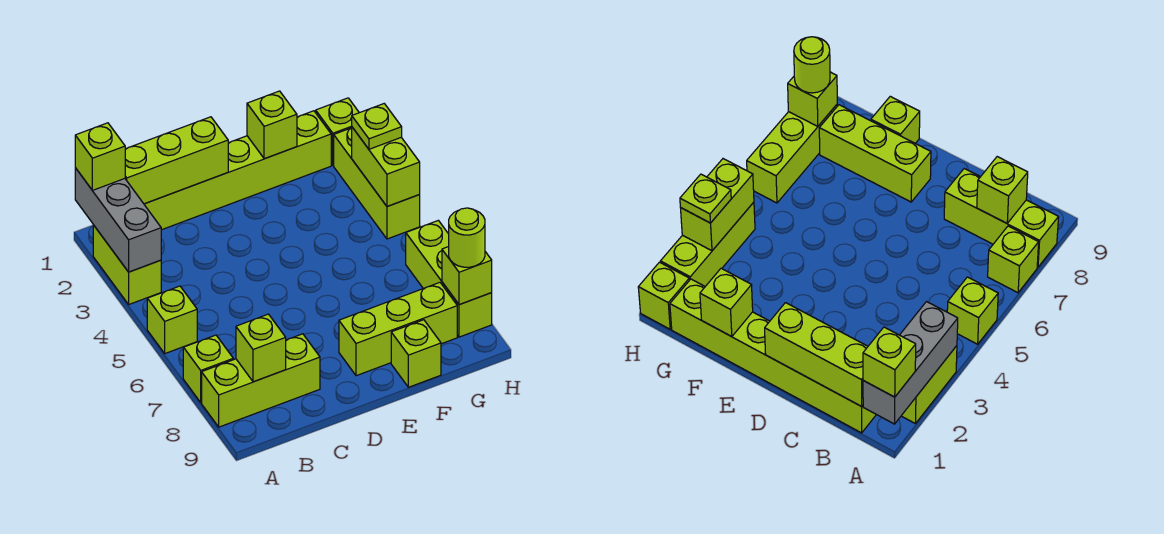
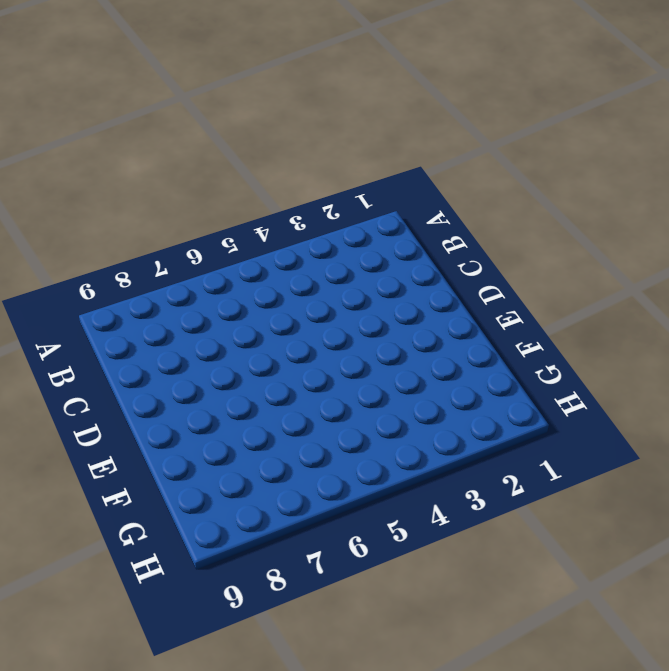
none -> lime 1x2 brick [93,225,161,304]
none -> lime 1x1 brick [147,286,197,353]
none -> lime 1x1 brick [183,335,233,403]

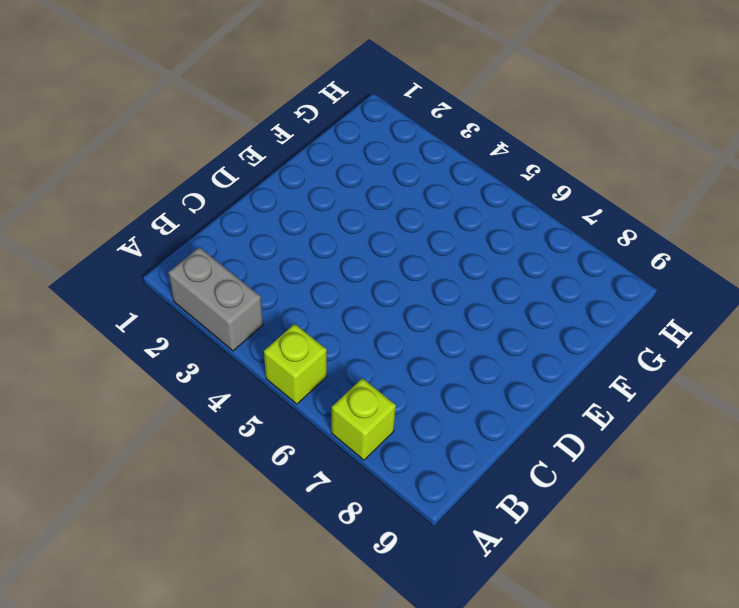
grey 1x2 brick [168,247,263,351] -> lime 1x2 brick [93,225,161,304]
none -> lime 1x3 brick [202,334,320,427]
none -> lime 1x6 brick [144,111,331,230]
none -> lime 1x3 brick [339,283,457,376]

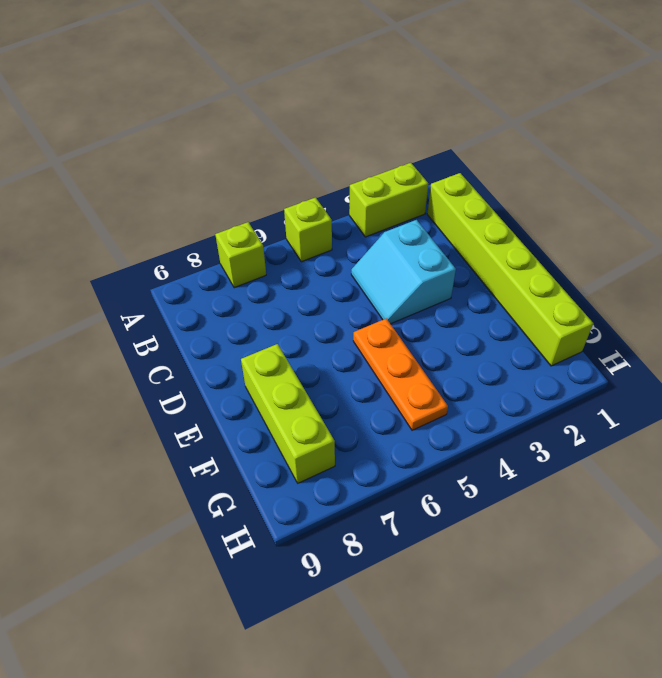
cyan 2x2 slope [351,220,456,324] -> none
orange 1x3 plate [353,318,448,430] -> none
none -> lime 1x3 brick [202,334,320,427]
none -> lime 1x1 brick [391,320,441,387]
none -> lime 1x1 brick [316,98,359,165]

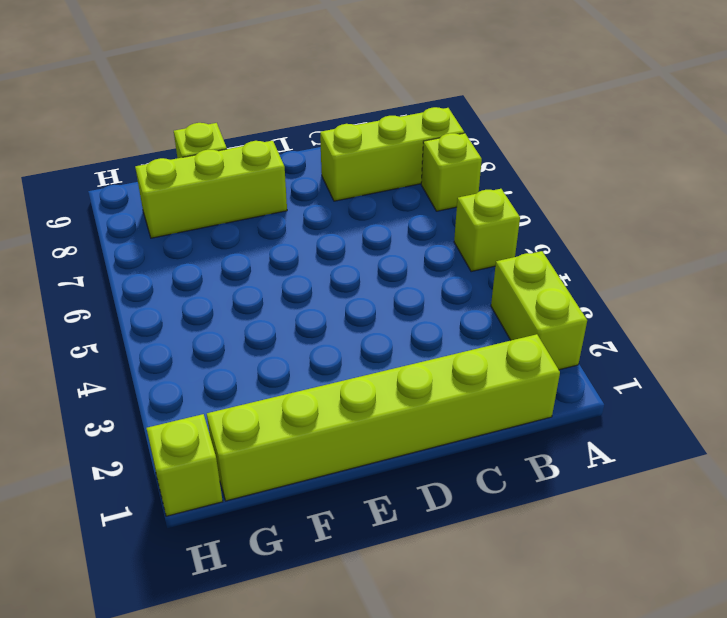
none -> lime 1x3 brick [334,128,420,239]
none -> lime 1x3 brick [406,220,492,337]
none -> grey 1x3 brick [75,168,161,272]

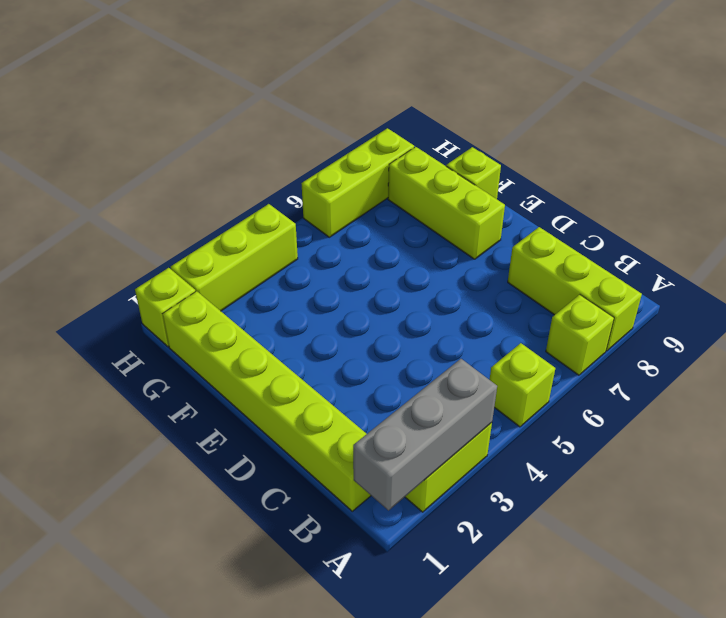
none -> lime 1x3 brick [125,117,228,204]
none -> lime 1x1 brick [236,314,286,382]
none -> lime 1x1 brick [247,91,297,159]

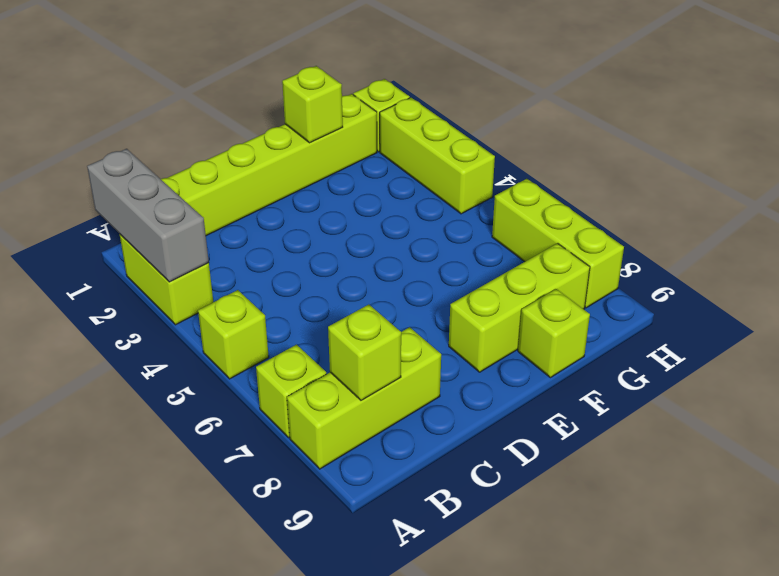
none -> lime 1x3 brick [125,117,228,204]
none -> lime 1x2 brick [352,127,420,206]
none -> lime 1x1 brick [442,247,492,305]

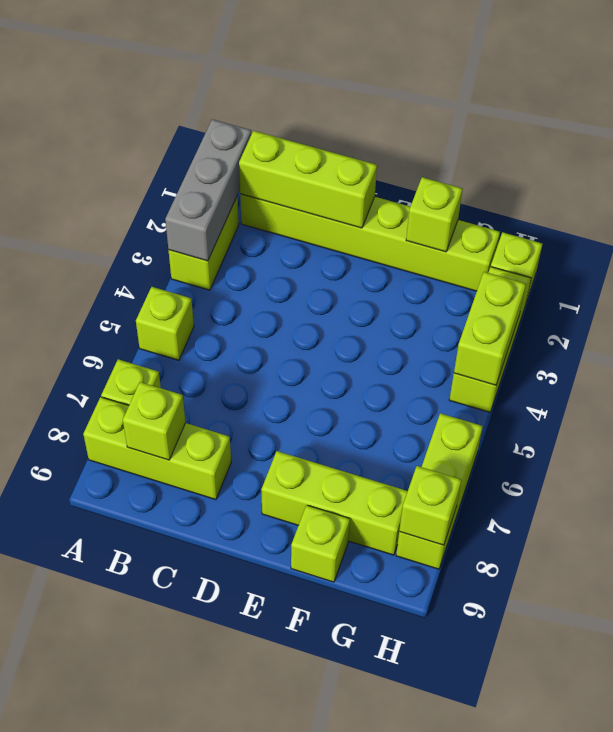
none -> lime 1x1 brick [75,123,125,190]
none -> lime 1x1 plate [352,104,402,149]
none -> lime 1x1 round brick [449,208,485,267]

